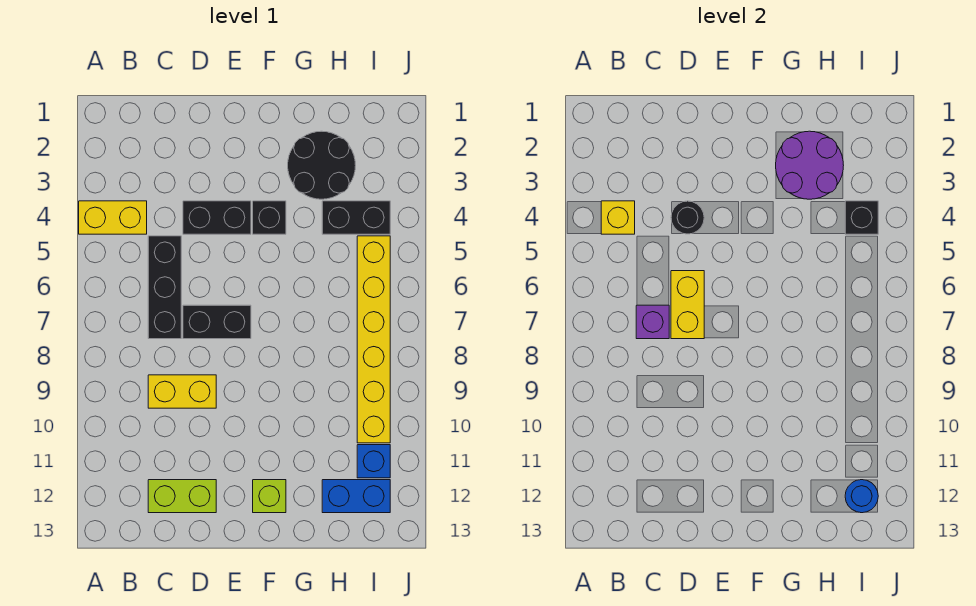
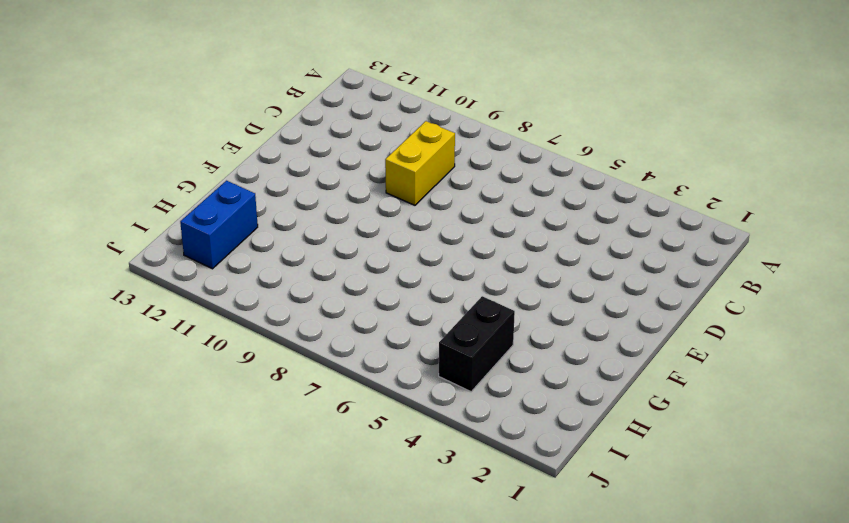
none -> yellow 1x2 brick [79,201,147,234]
none -> black 1x3 brick [148,236,181,339]
none -> lime 1x2 brick [148,480,216,513]

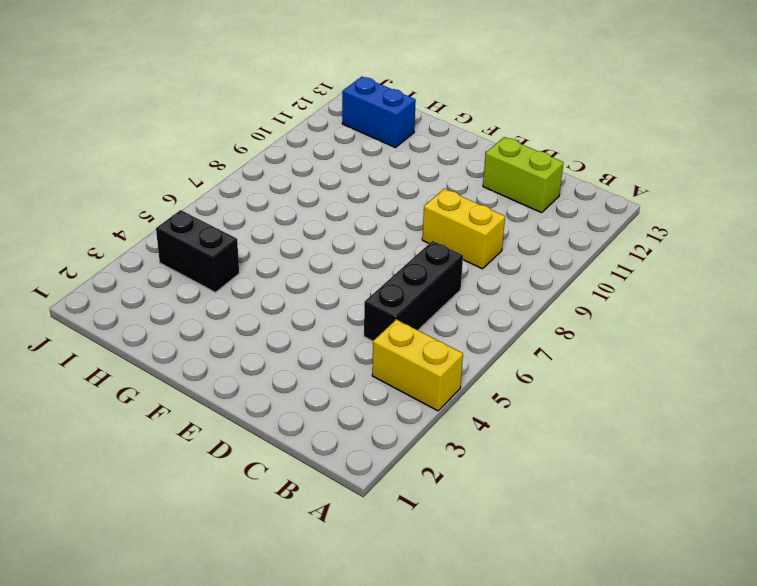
none -> black 1x2 brick [183,201,251,234]
none -> black 1x2 brick [183,305,251,339]
none -> black 1x1 brick [253,201,286,234]

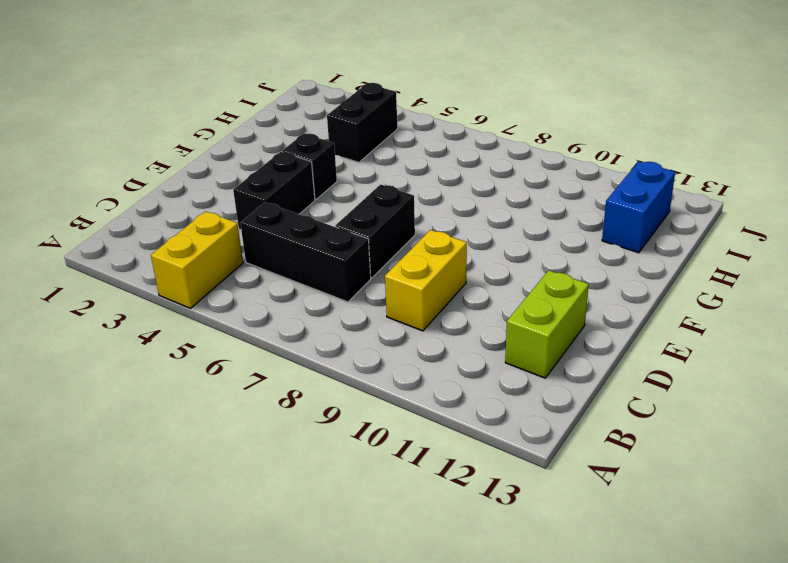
none -> lime 1x1 brick [253,480,286,513]
none -> black 2x2 round brick [288,131,356,199]
none -> yellow 1x6 brick [357,236,390,443]

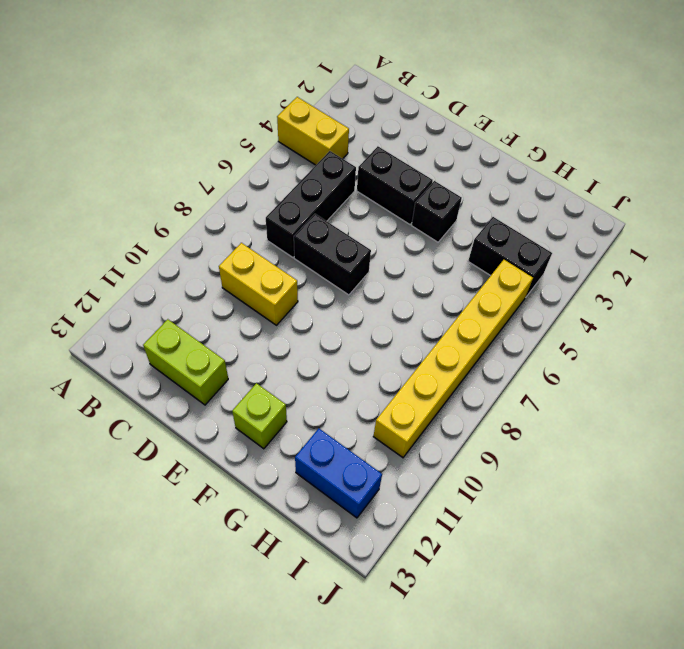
none -> black 2x2 round brick [288,131,356,199]
none -> blue 1x1 brick [357,445,390,478]
none -> yellow 1x1 brick [601,201,635,234]

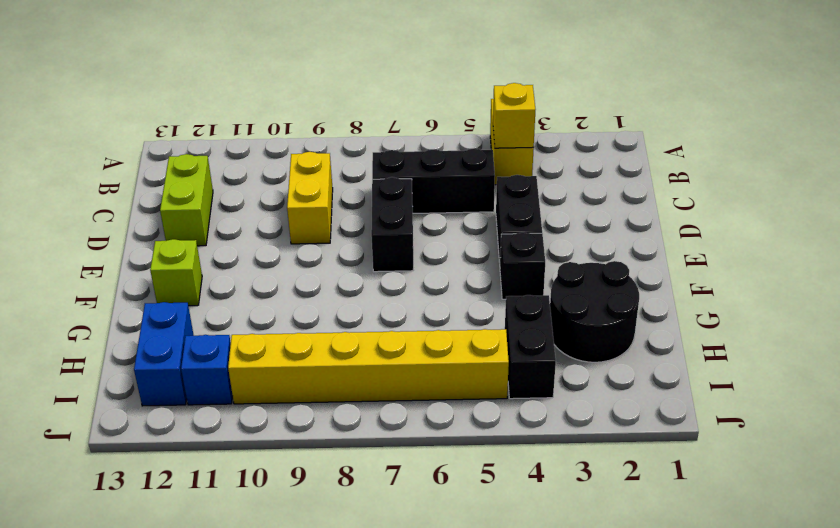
none -> purple 1x1 brick [636,305,669,339]
none -> black 1x1 round brick [671,201,704,234]
none -> yellow 1x2 brick [671,271,704,339]

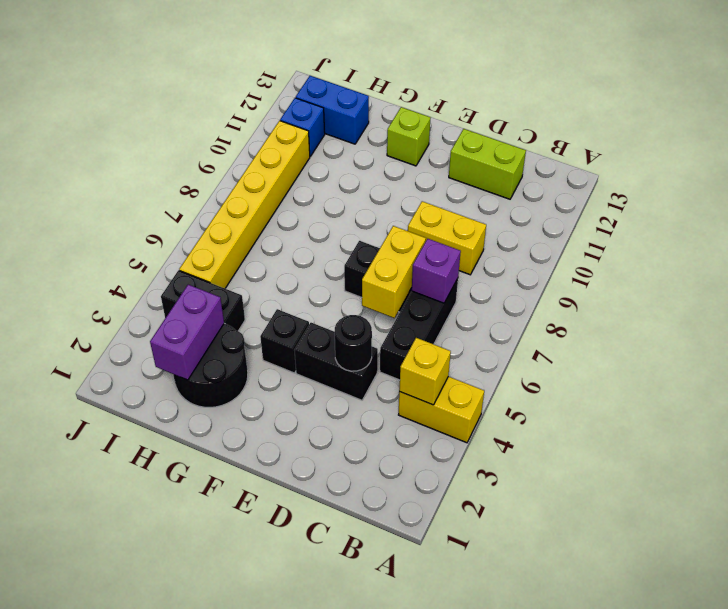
purple 1x2 brick [150,285,224,380] -> purple 2x2 round brick [776,131,844,199]
none -> black 1x1 brick [845,201,878,234]
none -> blue 1x1 round brick [845,480,878,513]

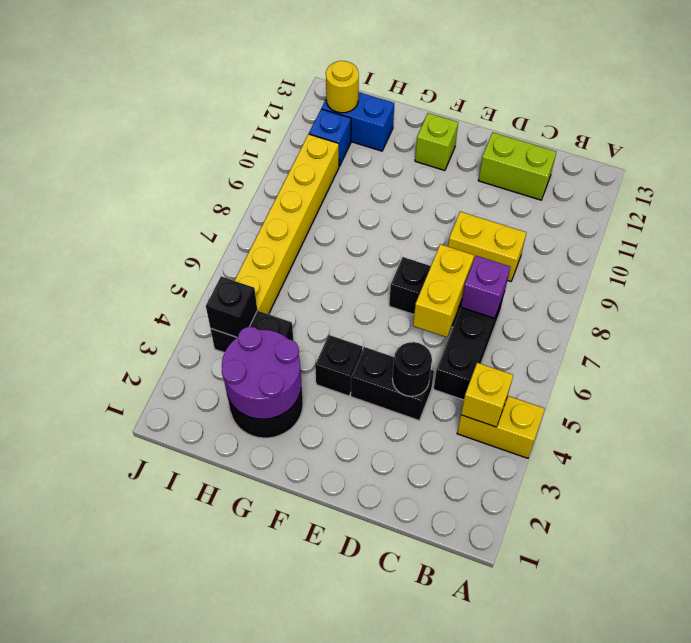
yellow 1x1 round brick [326,61,359,113] -> blue 1x1 round brick [845,480,878,513]

